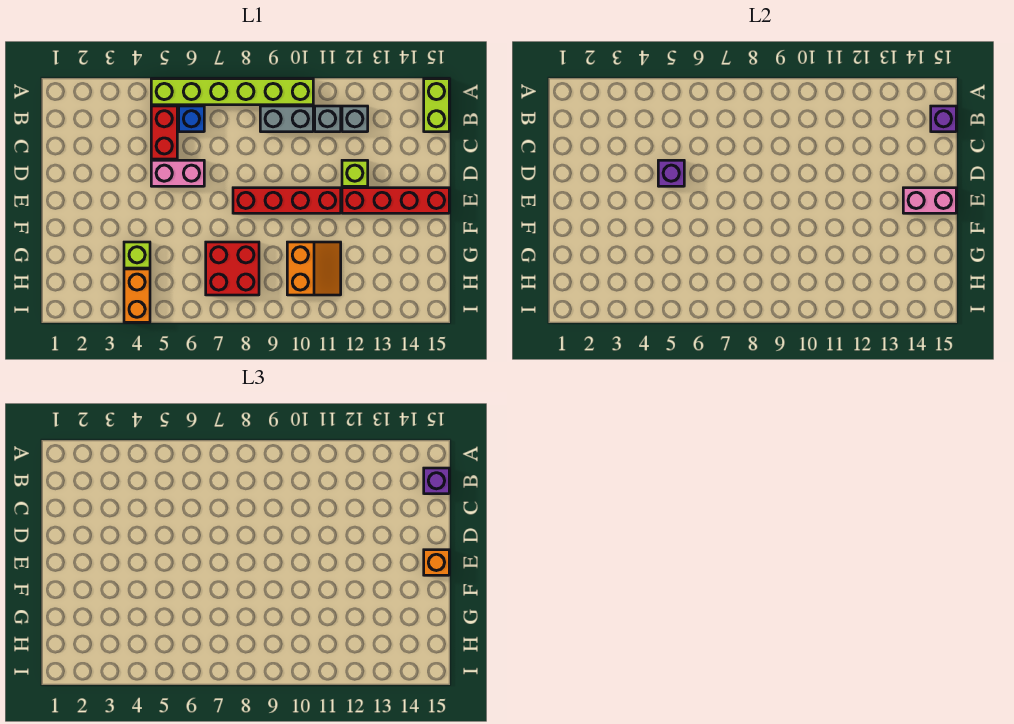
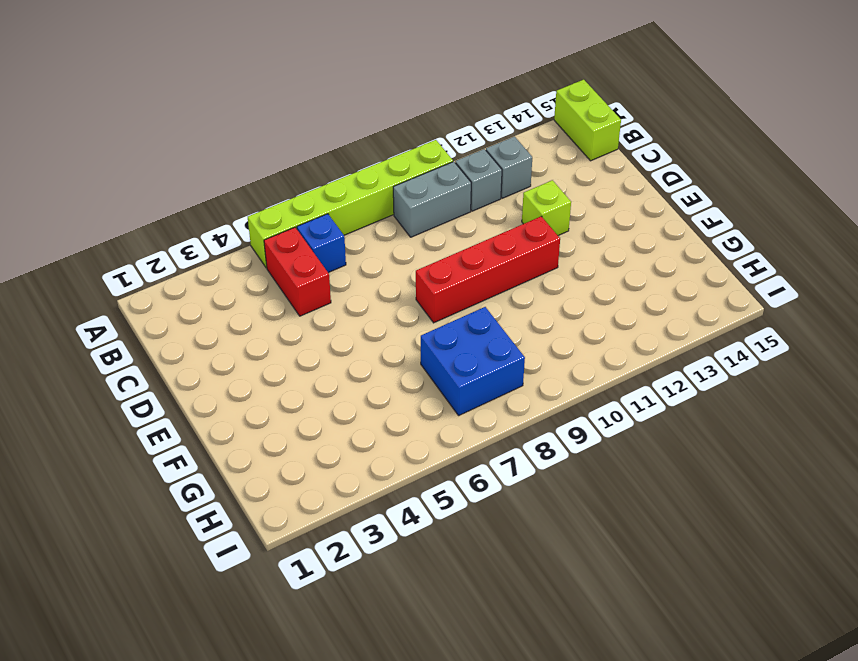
blue 2x2 brick [421,307,525,415] -> red 2x2 brick [206,242,259,295]
none -> pink 1x2 brick [151,160,204,186]
none -> red 1x4 brick [342,188,449,213]
none -> lime 1x1 brick [124,242,150,268]

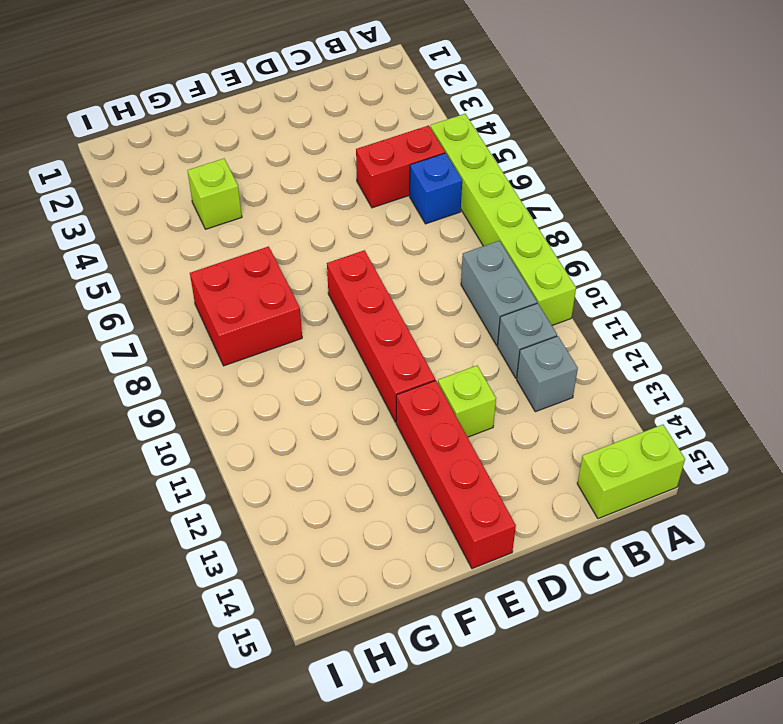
none -> pink 1x2 brick [151,160,204,186]
none -> orange 2x2 slope [287,242,341,295]
none -> orange 1x2 brick [124,269,150,322]

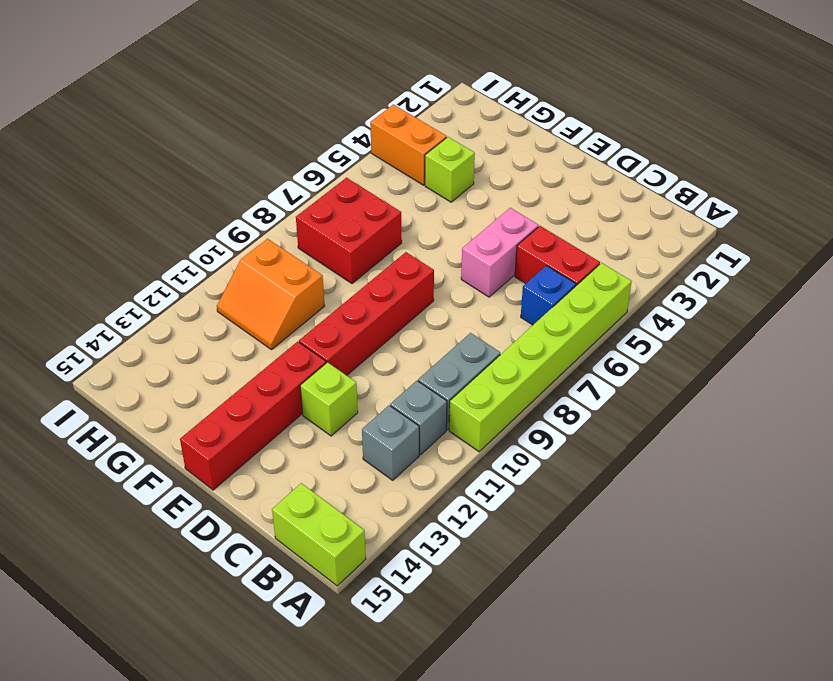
none -> purple 1x1 brick [931,106,956,132]
none -> purple 1x1 brick [658,160,684,186]
none -> pink 1x2 brick [903,188,956,213]

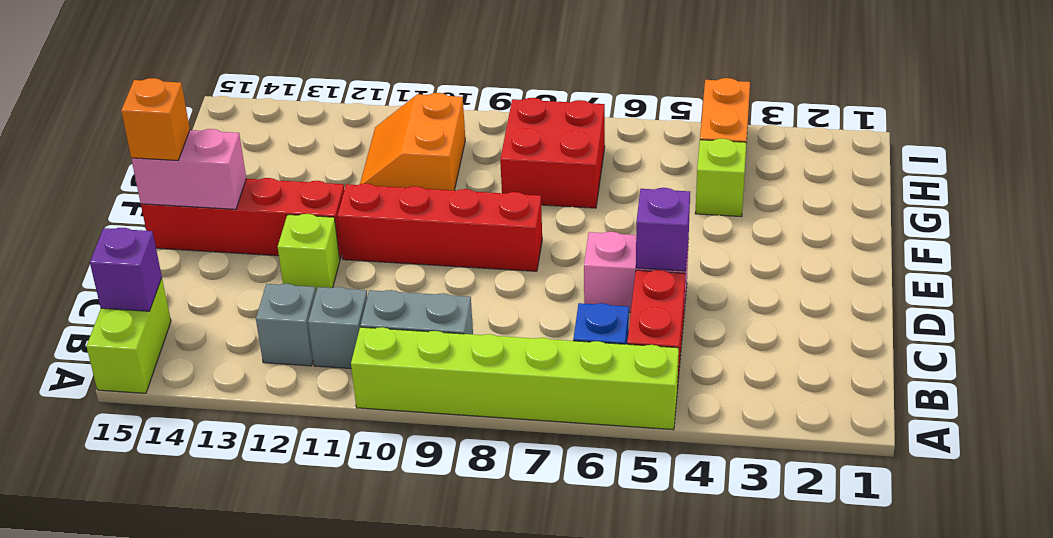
none -> purple 1x1 brick [424,468,449,494]

